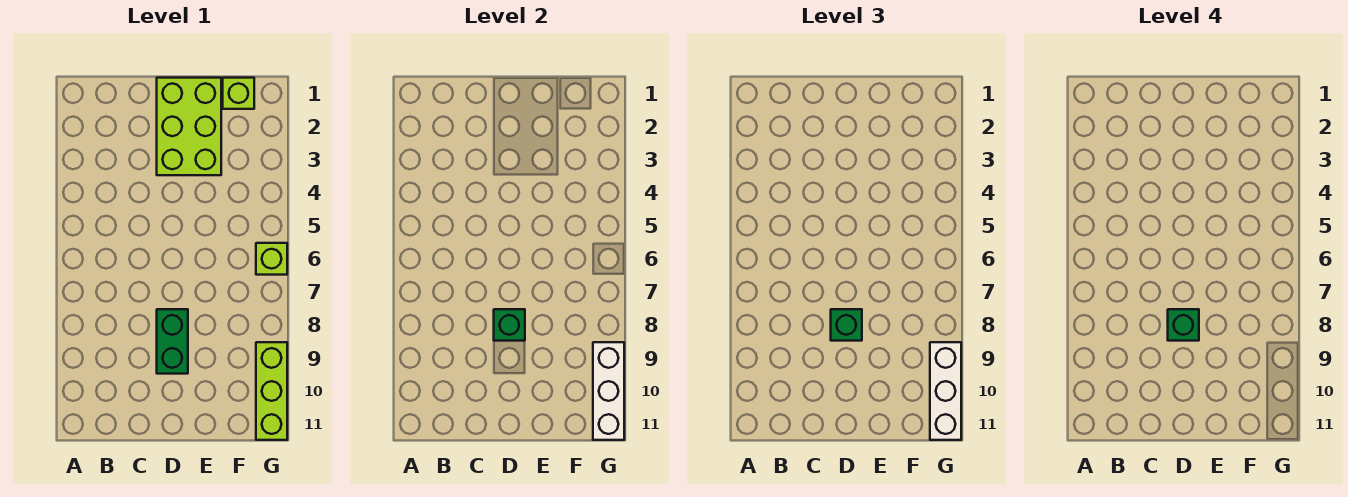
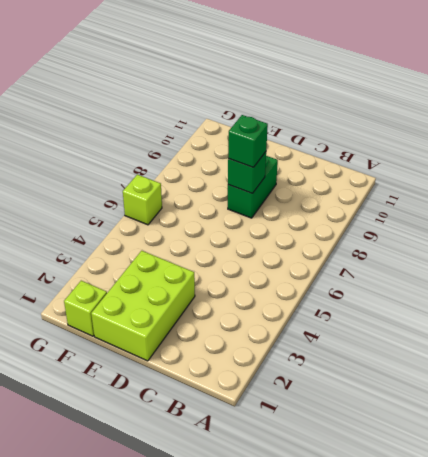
none -> lime 1x3 brick [256,342,287,440]
none -> white 1x3 brick [593,342,624,440]

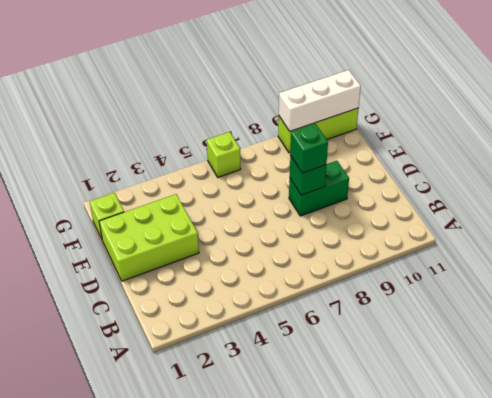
none -> white 1x3 brick [930,342,961,440]
none -> green 1x1 brick [1168,309,1199,341]

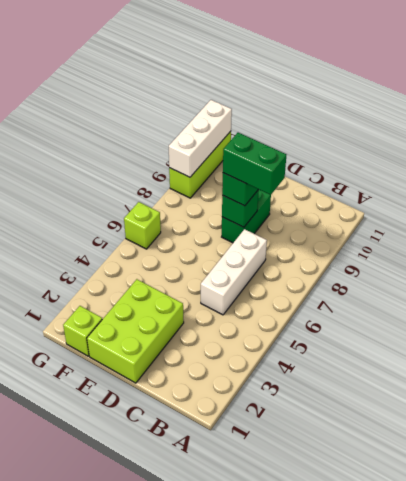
white 1x3 brick [201,229,267,315] -> white 1x3 brick moved to [930,342,961,440]
green 1x2 brick [223,133,286,195] -> green 1x1 brick [1168,309,1199,341]

